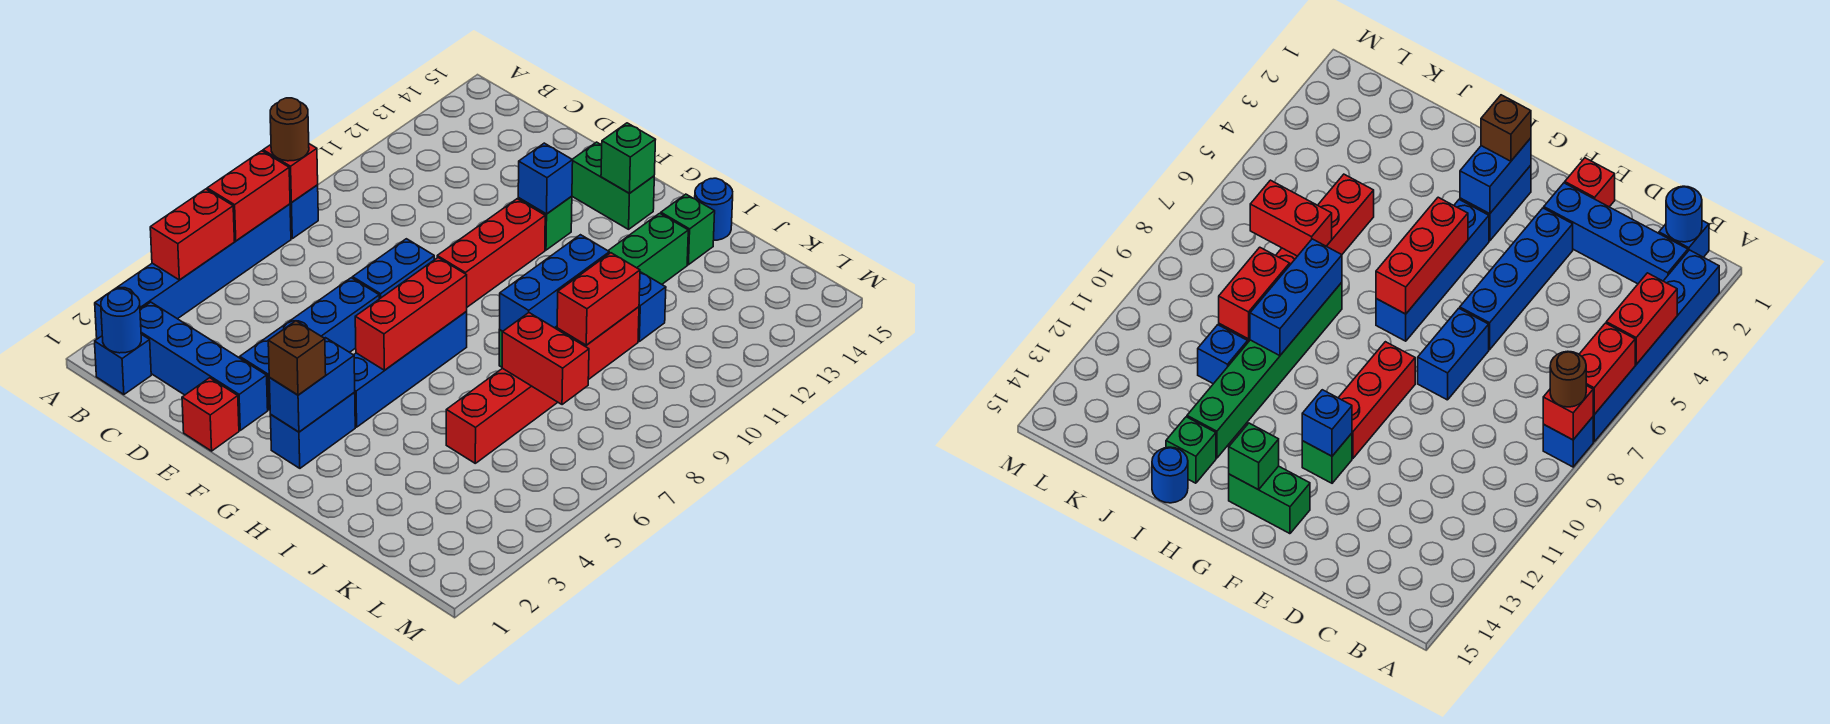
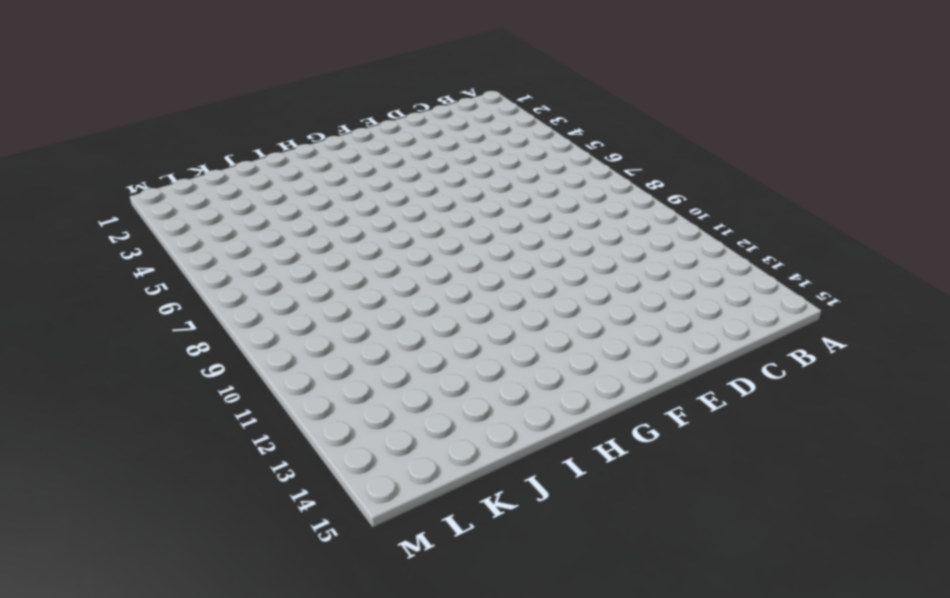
none -> blue 1x6 brick [95,204,291,339]
none -> blue 1x1 brick [290,185,318,239]
none -> blue 1x1 brick [95,334,151,395]
none -> blue 1x4 brick [140,302,268,430]

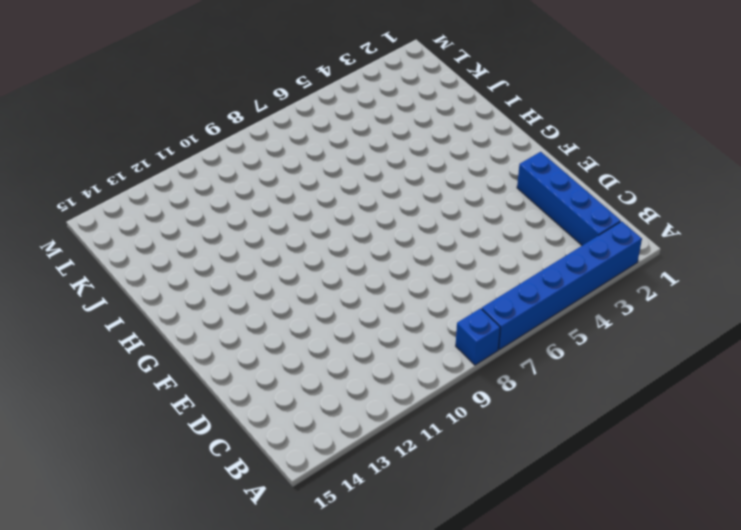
none -> blue 1x1 brick [95,334,151,395]
none -> red 1x1 brick [182,378,239,451]
none -> blue 1x4 brick [240,278,379,410]
none -> blue 1x2 brick [353,239,434,299]

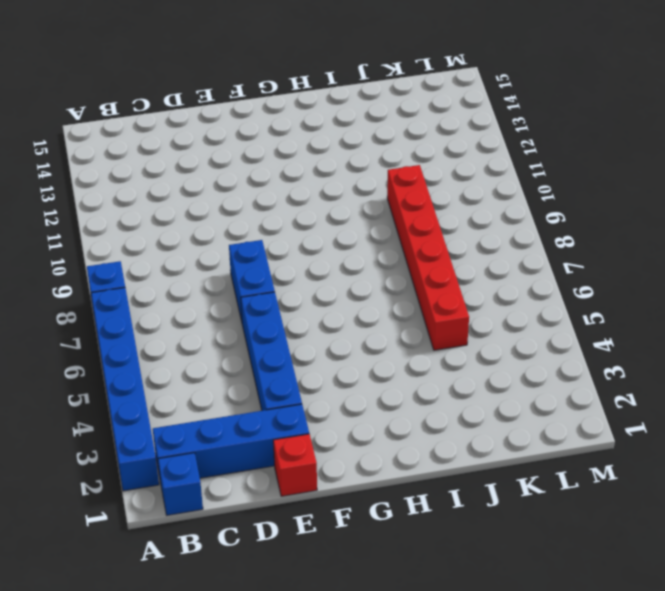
none -> red 1x3 brick [437,199,545,307]
none -> green 1x1 brick [518,196,572,250]
none -> green 1x2 brick [572,142,654,229]
none -> blue 1x2 brick [270,392,355,468]

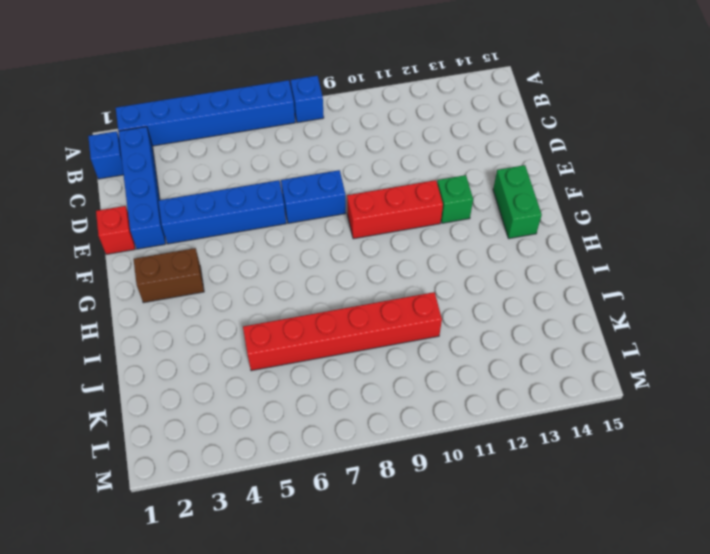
brown 1x2 brick [134,248,204,303] -> blue 1x2 brick [270,392,355,468]
none -> blue 1x4 brick [354,312,467,427]
none -> green 1x6 brick [499,213,688,367]
none -> green 1x1 brick [661,194,715,265]
none -> blue 1x1 round brick [695,178,733,240]

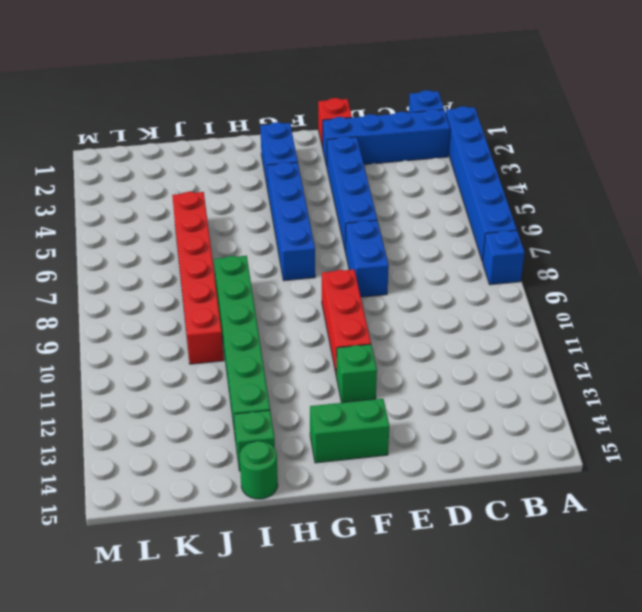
green 1x1 round brick [240,441,278,499] -> blue 1x1 round brick [695,178,733,240]
none -> blue 1x1 brick [638,272,666,341]
none -> red 1x2 brick [150,189,234,280]
none -> red 1x2 brick [207,151,290,241]
none -> red 1x1 brick [263,144,318,203]

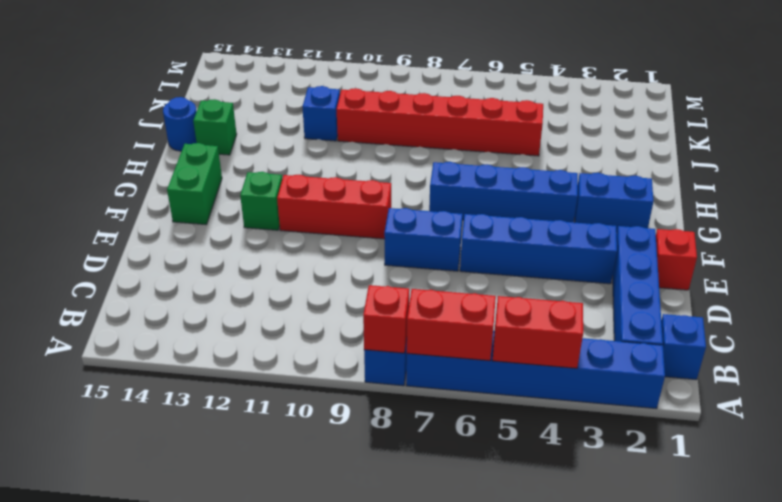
none -> green 1x6 brick [499,213,688,367]
none -> blue 1x1 round brick [101,289,141,353]
none -> blue 1x1 brick [518,143,573,214]
none -> blue 1x2 brick [269,338,355,432]

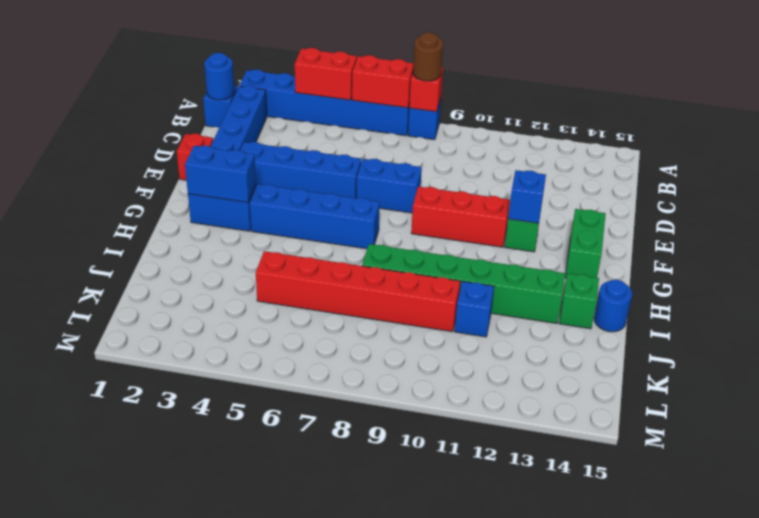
none -> red 1x3 brick [355,258,467,370]
none -> green 1x1 brick [601,123,656,193]
none -> blue 1x3 brick [500,235,609,331]
none -> red 1x2 brick [502,313,589,405]

